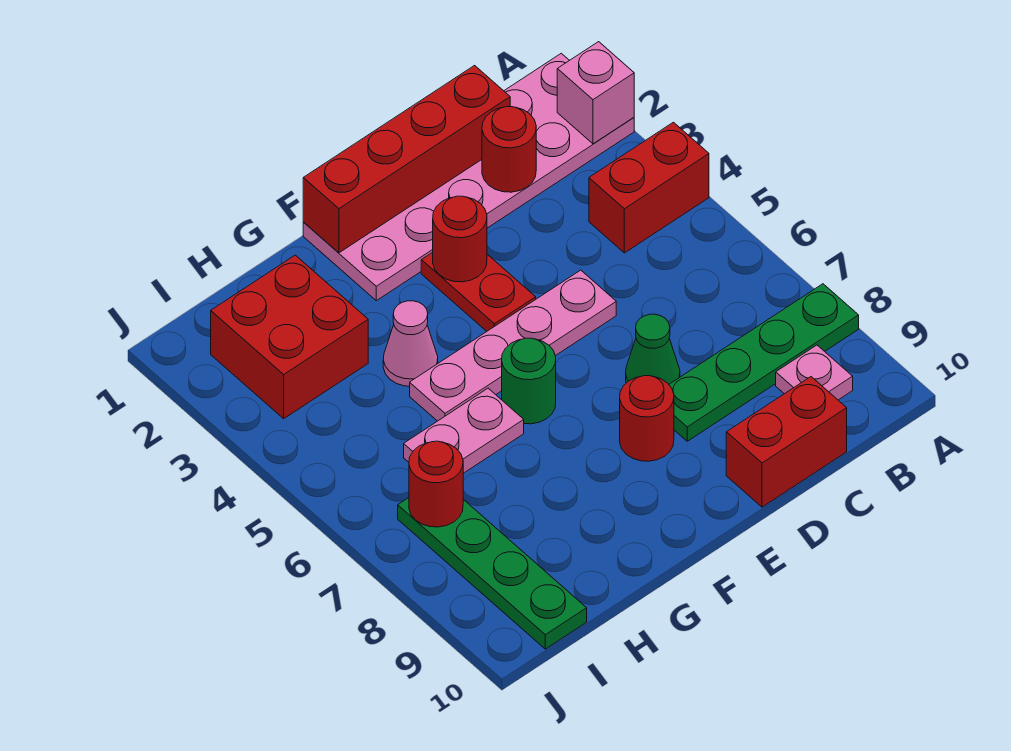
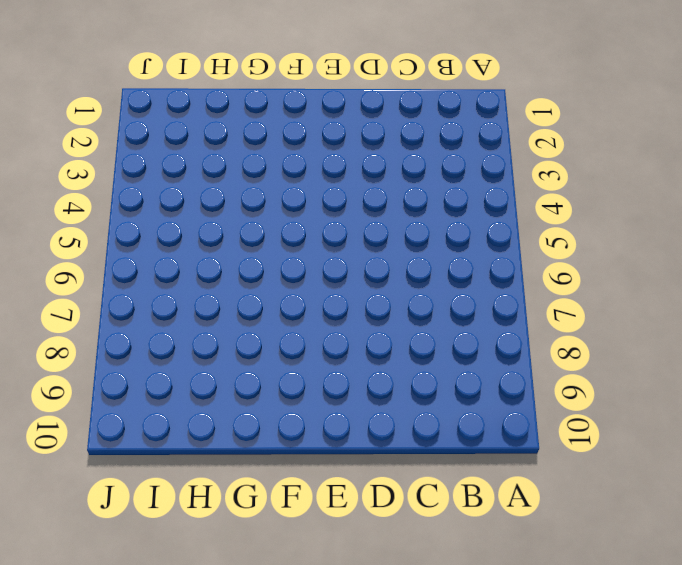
none -> pink 2x6 plate [303,53,634,301]
none -> red 1x2 brick [589,122,709,253]
none -> green 1x4 plate [669,284,859,441]

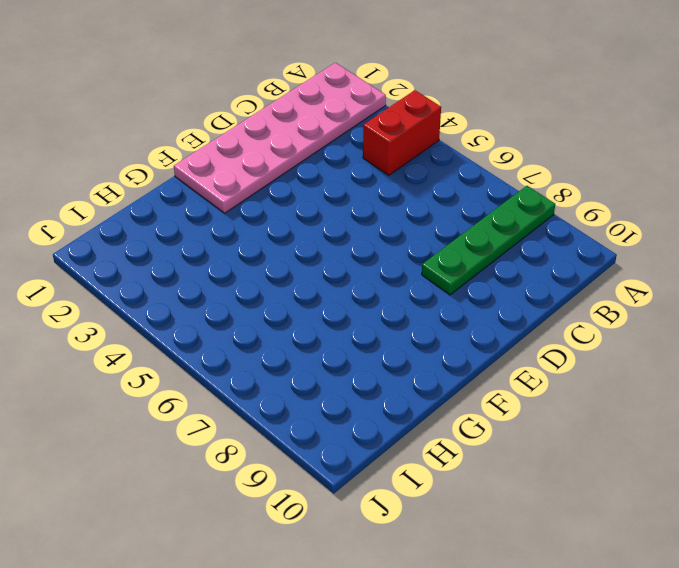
none -> pink 1x1 plate [776,345,853,400]
none -> red 1x2 brick [726,377,847,507]
none -> pink 1x4 plate [410,270,616,421]

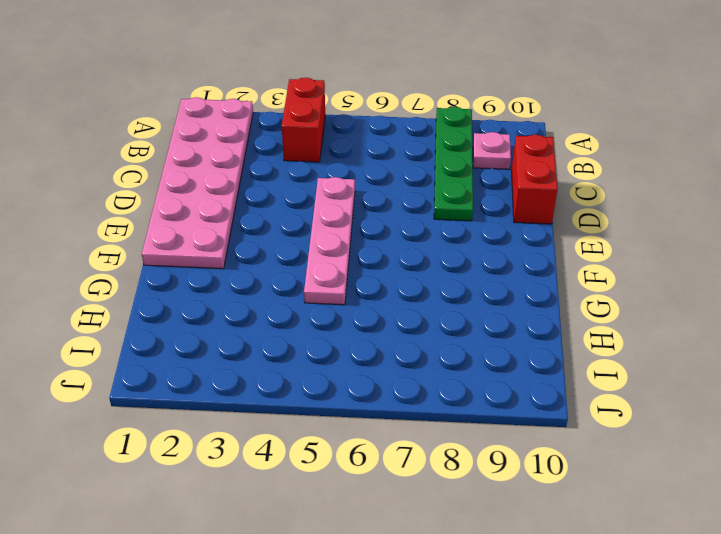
none -> green 1x1 cone [626,314,680,384]
none -> red 1x2 plate [421,252,536,331]
none -> red 1x1 round brick [620,376,674,461]

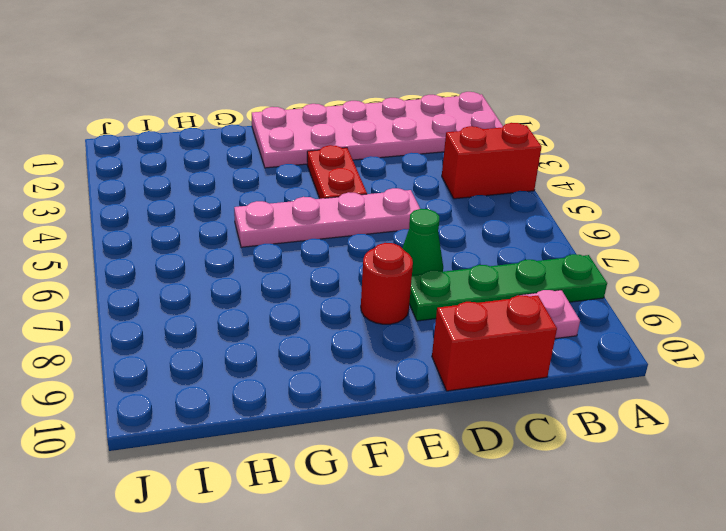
none -> green 1x1 round brick [502,338,556,424]
none -> pink 1x1 cone [383,301,438,386]
none -> pink 1x2 plate [404,388,524,473]

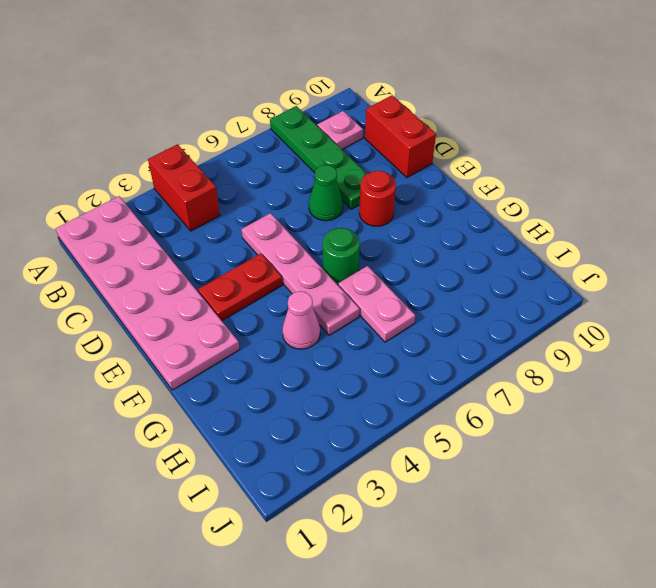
none -> red 2x2 brick [211,255,368,418]
none -> green 1x4 plate [398,498,587,649]
none -> pink 1x1 brick [557,42,634,144]

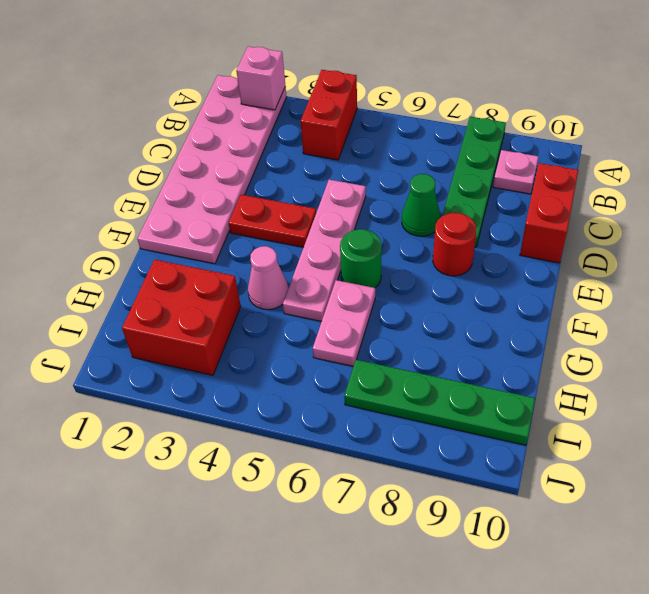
none -> red 1x4 brick [303,66,510,253]
none -> red 1x1 round brick [482,107,536,192]
none -> red 1x1 round brick [433,196,487,282]

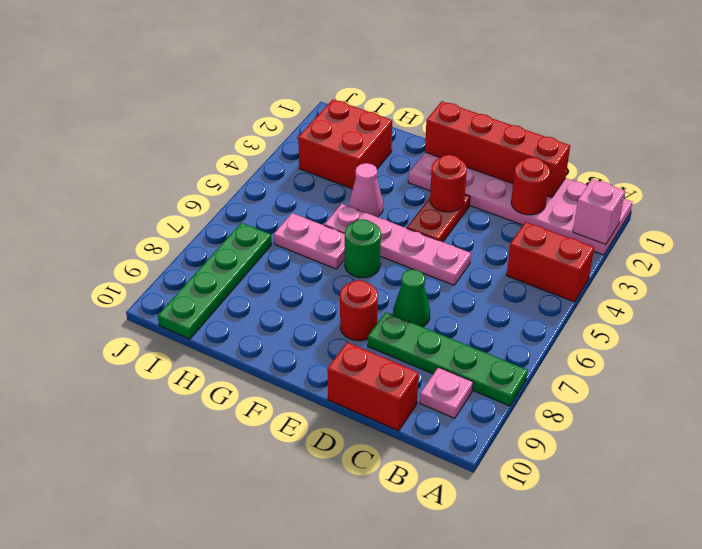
none -> red 1x1 round brick [409,441,463,527]

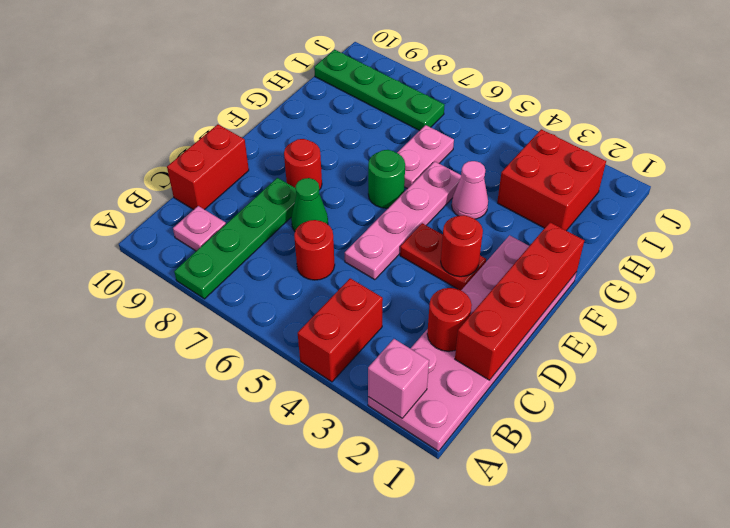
red 1x1 round brick [294,220,335,280] -> red 1x1 round brick moved to [409,441,463,527]

